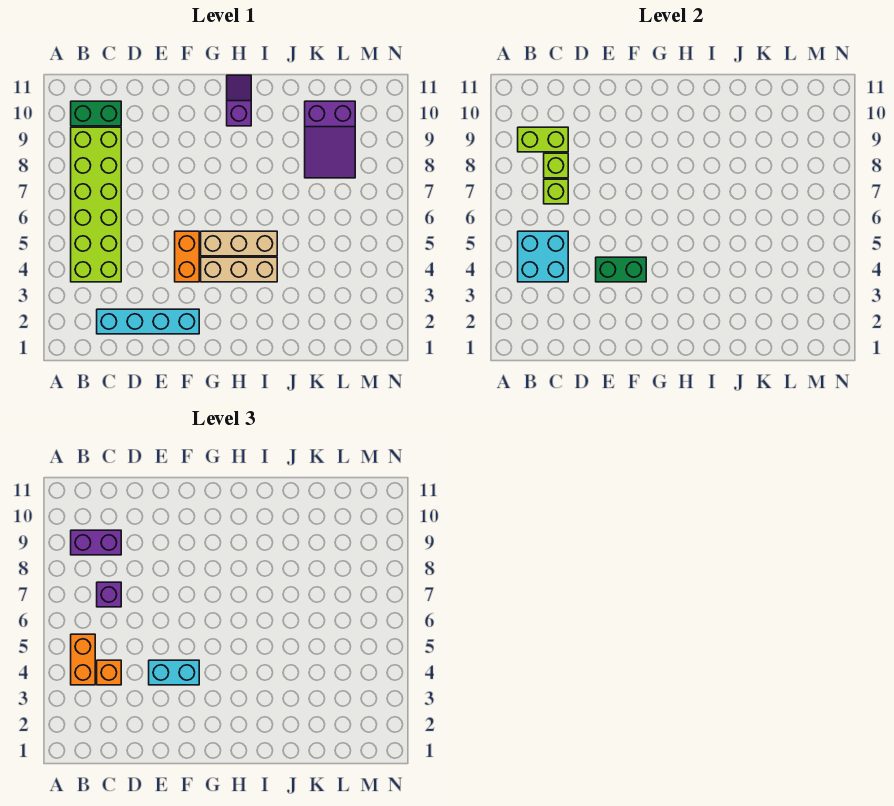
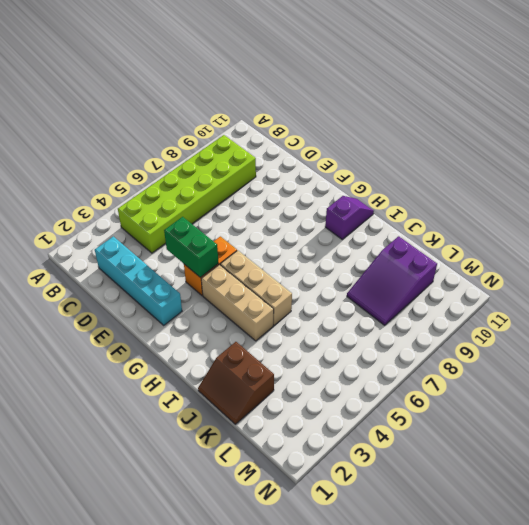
brown 2x2 slope [198,342,274,424] -> none
none -> green 1x2 brick [71,101,121,126]
none -> cyan 2x2 brick [518,231,568,282]
none -> lime 1x2 brick [518,127,568,152]

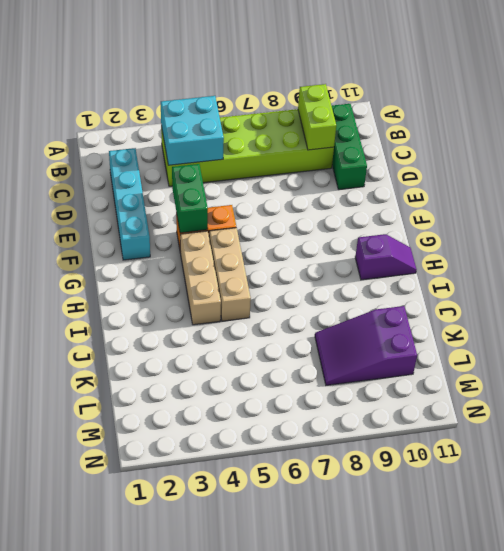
green 1x3 brick [332,104,367,190] -> green 1x2 brick [71,101,121,126]
none -> lime 1x1 brick [544,179,568,204]
none -> lime 1x1 brick [544,153,568,178]
none -> orange 1x2 brick [71,634,95,685]

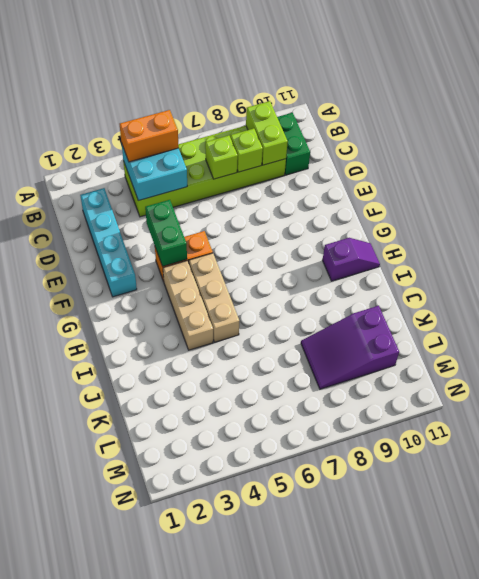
none -> purple 1x2 brick [71,530,121,555]
none -> orange 1x1 brick [97,660,121,685]
none -> purple 1x1 brick [97,582,121,607]

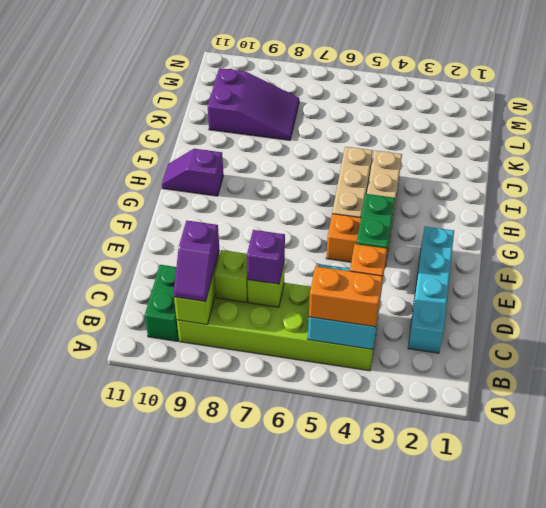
purple 1x2 slope [173,221,219,302] -> purple 1x2 brick [71,530,121,555]
none -> cyan 1x2 brick [149,660,199,685]

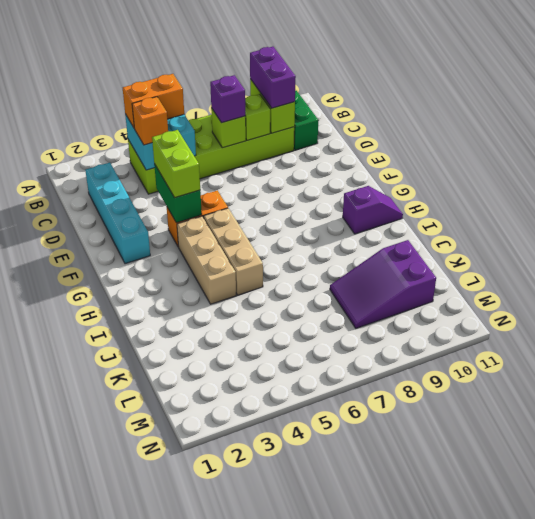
lime 1x2 brick [152,130,200,198] -> cyan 1x2 brick [149,660,199,685]

